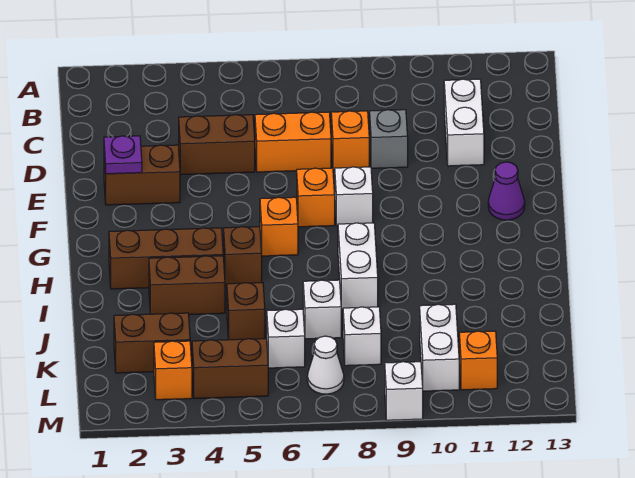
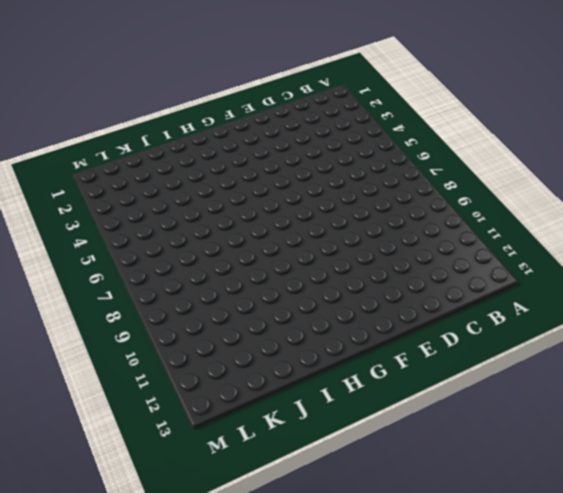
none -> white 1x2 brick [444,79,484,166]
none -> brown 1x2 brick [179,115,255,175]
none -> orange 1x2 brick [255,112,331,172]

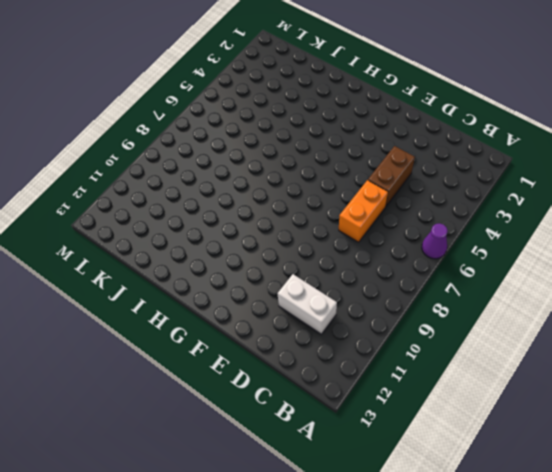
purple 1x1 cone [422,223,448,259] -> purple 1x1 cone moved to [488,162,525,220]
none -> orange 1x1 brick [331,111,369,170]
none -> grey 1x1 brick [370,110,408,168]
none -> brown 1x2 brick [104,145,180,205]

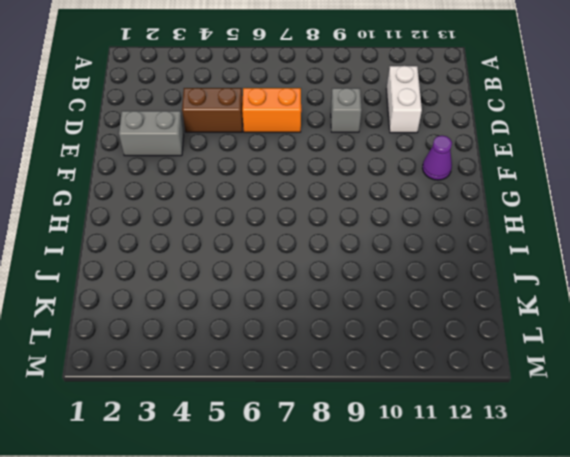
grey 1x2 brick [119,111,184,156] -> brown 1x2 brick [104,145,180,205]
none -> orange 1x1 brick [331,111,369,170]
none -> orange 1x1 brick [297,168,335,227]
none -> white 1x1 brick [334,167,373,226]

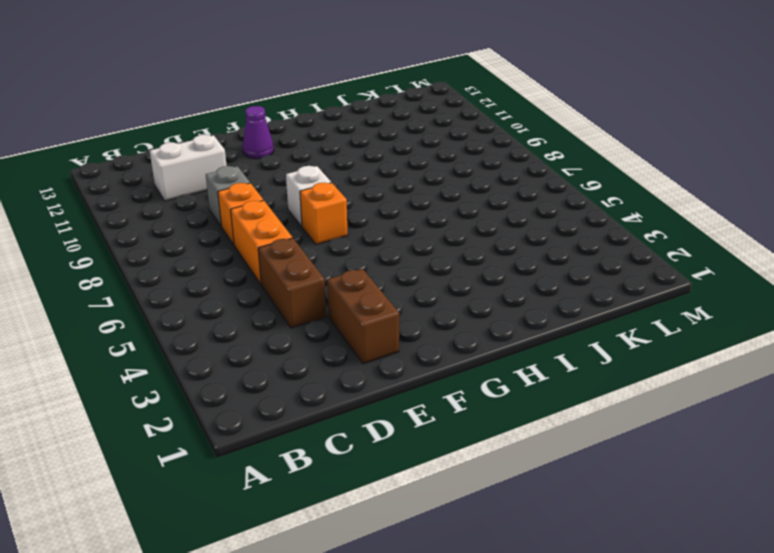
none -> orange 1x1 brick [260,197,298,256]
none -> brown 1x3 brick [109,228,223,289]
none -> brown 1x1 brick [224,227,262,285]

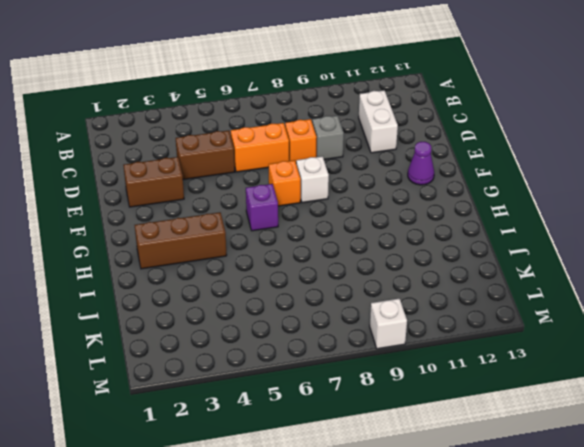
purple 1x1 brick [246,184,278,231] -> orange 1x1 brick [260,197,298,256]
none -> brown 1x1 brick [224,227,262,285]
none -> white 1x2 brick [338,223,378,310]
none -> brown 1x2 brick [149,256,225,315]

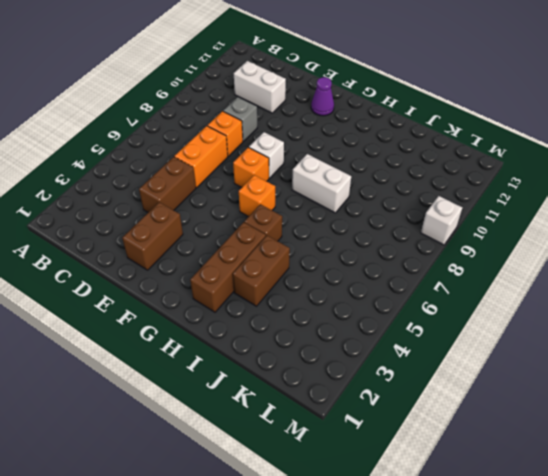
none -> brown 1x1 brick [227,283,265,340]
none -> white 1x1 brick [303,280,341,339]
none -> brown 1x2 brick [114,313,190,373]

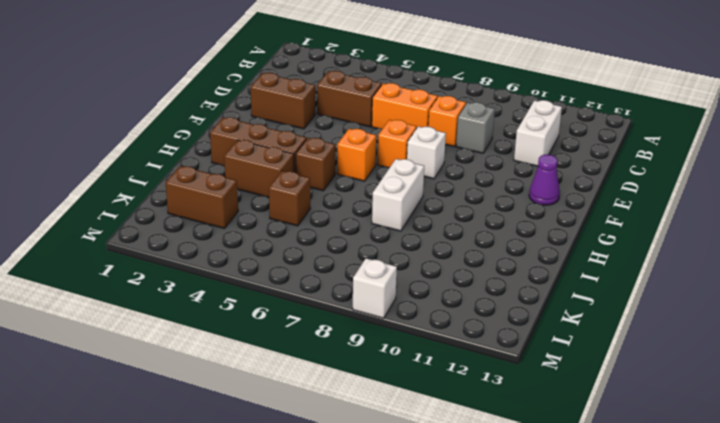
none -> white 1x1 brick [303,280,341,339]
none -> white 1x1 brick [267,309,305,368]
none -> white 1x1 brick [343,307,381,366]

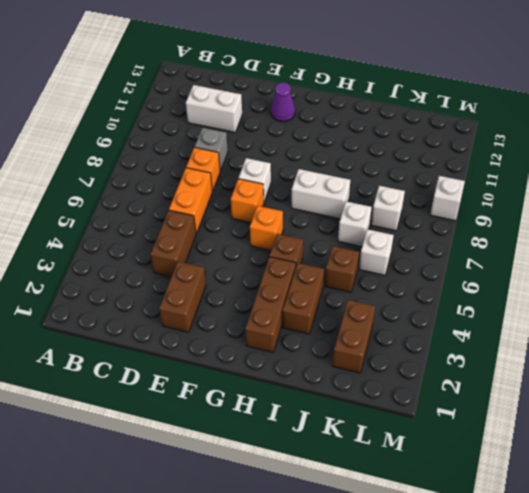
none -> white 1x2 brick [420,304,459,391]
none -> orange 1x1 brick [154,341,192,400]
none -> brown 1x2 brick [192,339,268,399]

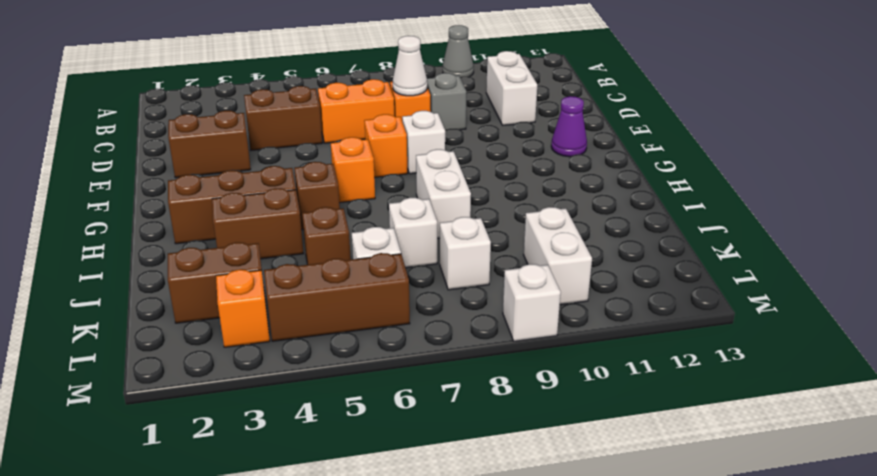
grey 1x1 cone [443,25,474,77] -> none
white 1x1 cone [393,36,427,96] -> white 1x1 cone moved to [307,336,344,394]
brown 1x3 brick [264,253,410,341] -> brown 1x2 brick [192,339,268,399]
none -> orange 1x1 brick [459,331,497,390]
none -> purple 1x1 plate [104,136,142,174]

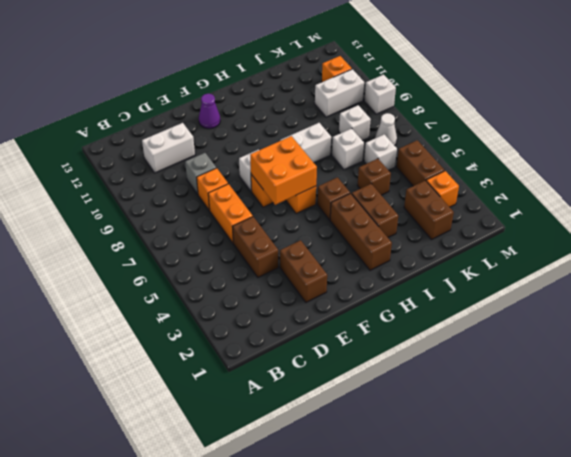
orange 2x2 brick [250,136,317,205] -> none
none -> purple 1x1 plate [104,136,142,174]

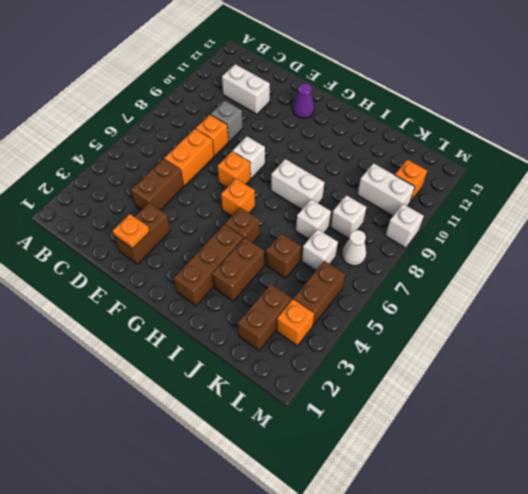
orange 1x1 plate [112,214,150,249] -> purple 1x1 plate [104,136,142,174]

